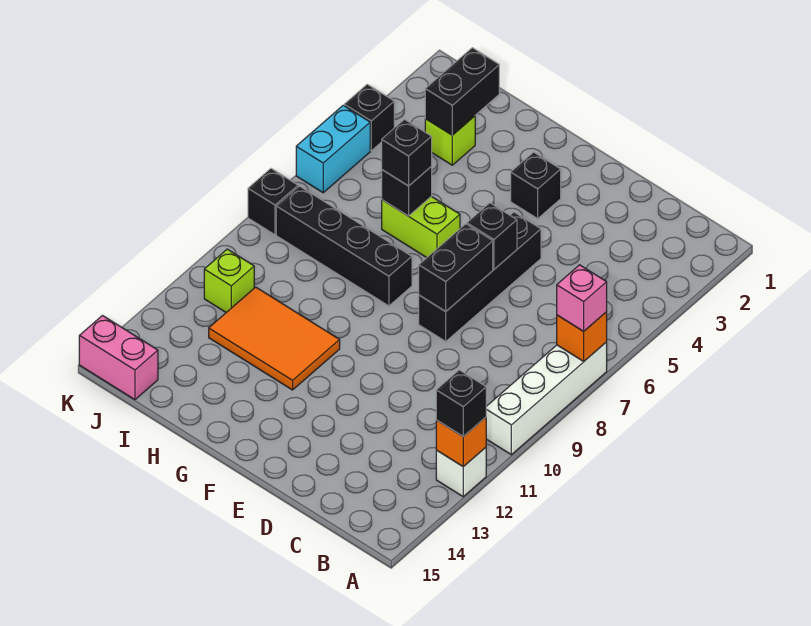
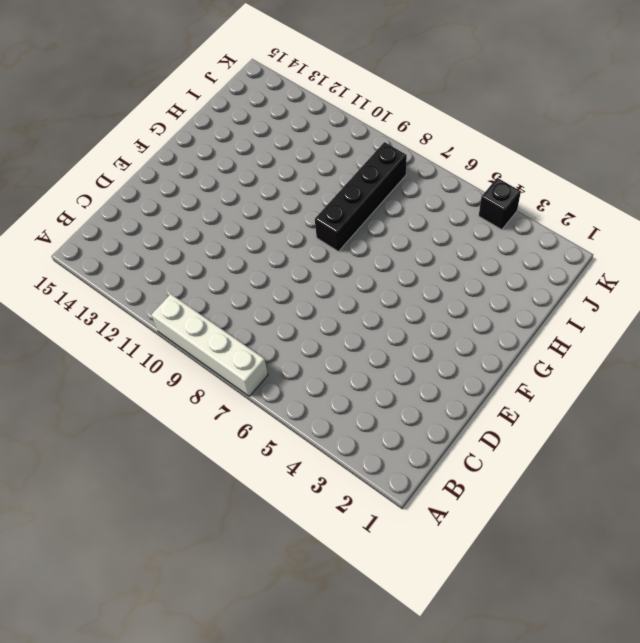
none -> white 1x1 brick [436,447,486,497]
none -> black 1x4 brick [419,212,541,341]
none -> black 1x1 brick [511,152,561,219]

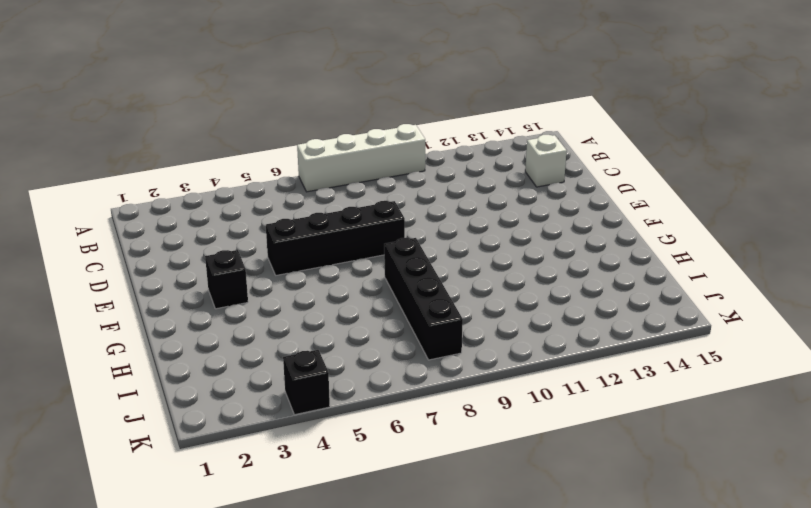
white 1x1 brick [525,135,567,187] -> white 1x1 brick moved to [436,447,486,497]
none -> lime 1x2 brick [382,196,460,258]
none -> orange 2x3 tile [209,287,340,390]
none -> lime 1x1 brick [425,116,475,165]

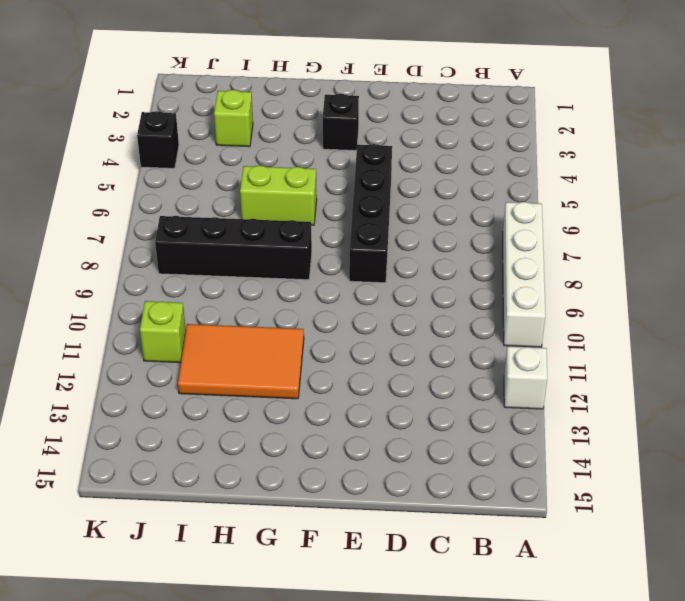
none -> pink 1x2 brick [79,316,158,400]
none -> cyan 1x2 brick [296,105,370,193]
none -> black 1x1 brick [248,169,298,235]

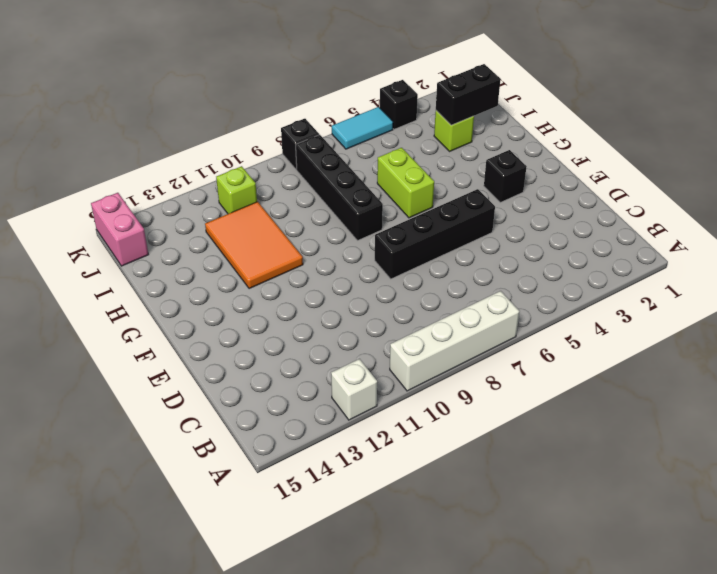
cyan 1x2 tile [332,107,393,149] -> cyan 1x2 brick [296,105,370,193]
none -> orange 1x1 brick [557,312,607,361]
none -> orange 1x1 brick [436,417,486,467]
none -> black 1x1 brick [467,203,517,269]

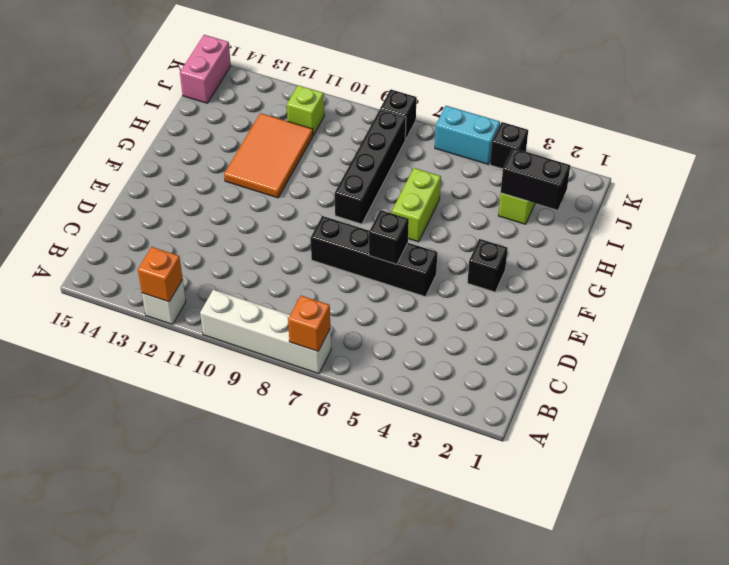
none -> black 1x2 brick [419,224,493,311]
none -> black 1x1 brick [382,167,432,216]
none -> pink 1x1 brick [557,265,607,331]

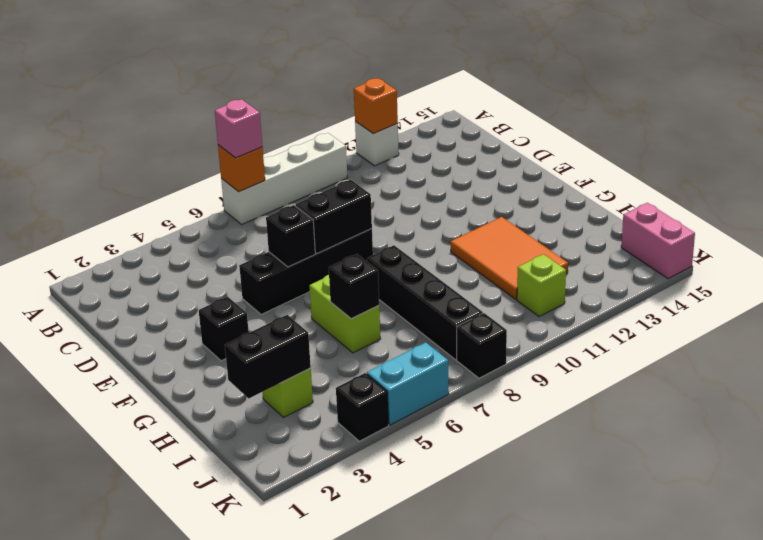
none -> black 1x1 brick [436,370,486,436]
none -> black 1x1 brick [382,120,432,186]

